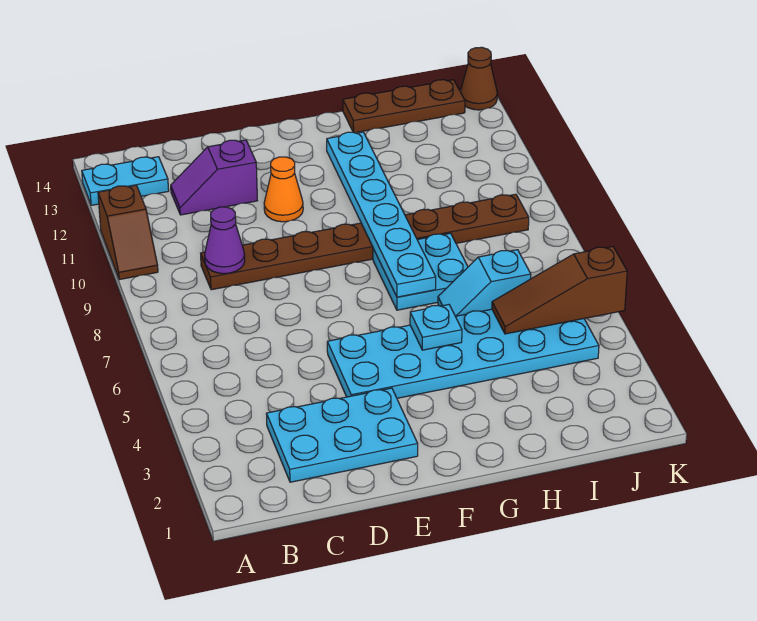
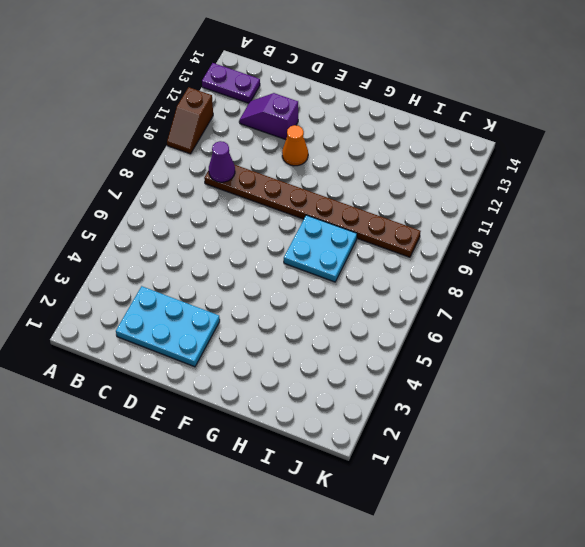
purple 1x2 plate [202,63,260,103] -> cyan 1x2 plate [82,157,169,205]
none -> cyan 2x6 plate [327,309,599,398]
none -> cyan 1x2 slope [438,250,531,316]
none -> brown 1x3 plate [343,80,465,133]

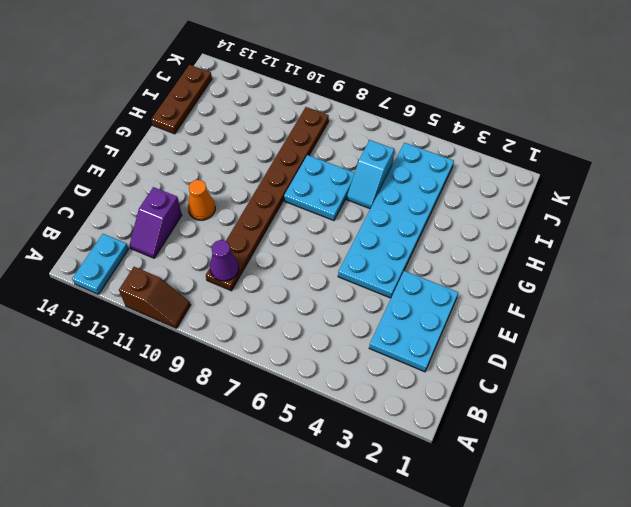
none -> brown 1x1 cone [460,47,497,110]
none -> cyan 1x1 plate [410,305,462,350]
none -> cyan 1x6 plate [327,132,436,297]

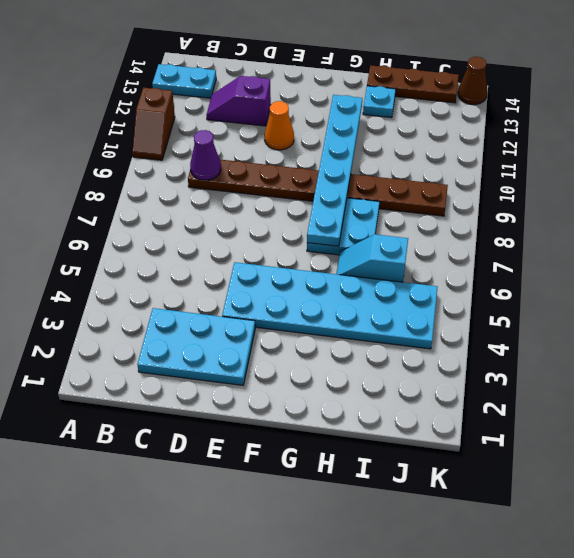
cyan 1x1 plate [363,86,396,118] -> cyan 1x1 plate moved to [410,305,462,350]
none -> brown 1x3 slope [492,247,627,334]

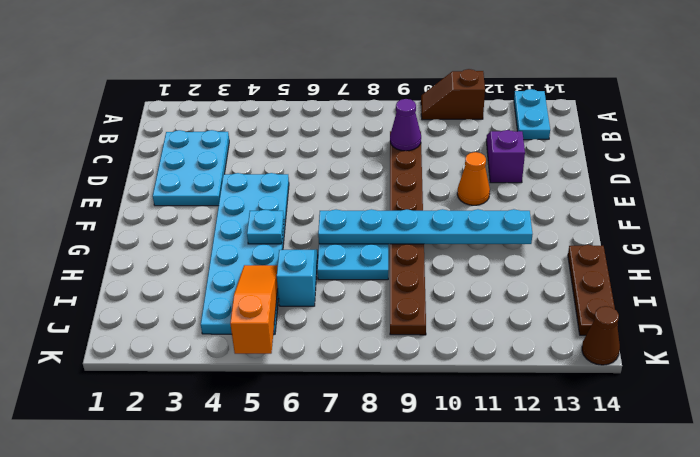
orange 1x3 slope [230,265,278,354] -> brown 1x3 slope [492,247,627,334]

